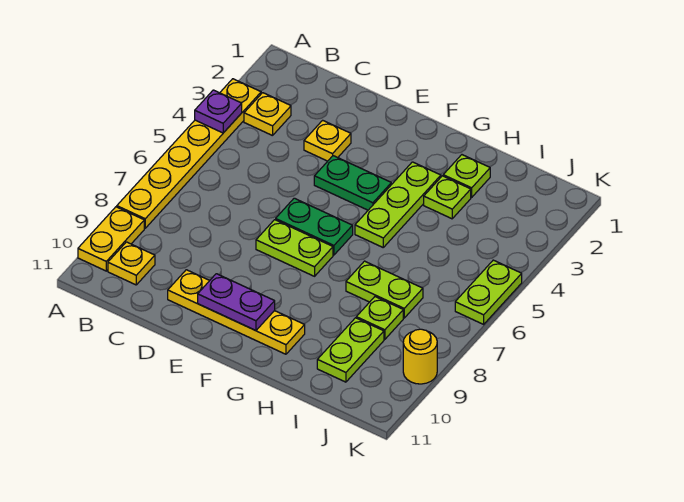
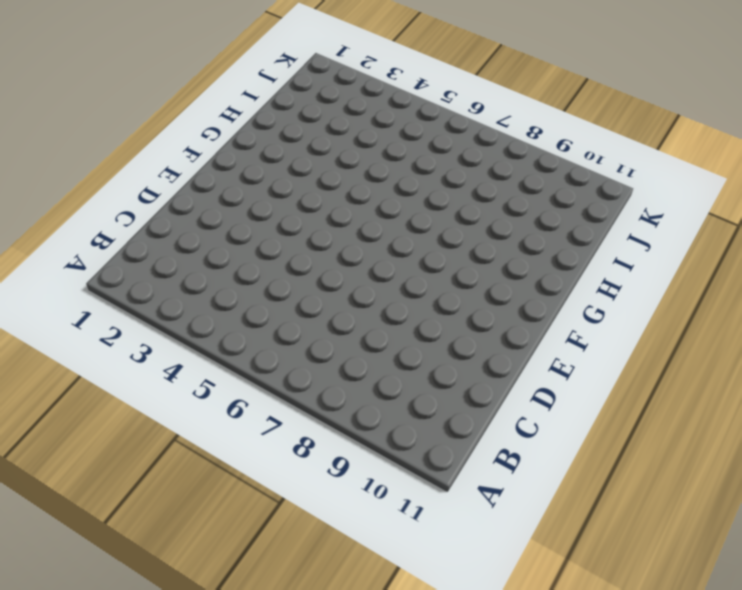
none -> yellow 1x6 plate [117,79,261,228]
none -> yellow 1x2 plate [78,207,144,271]
none -> yellow 1x1 plate [244,93,291,136]

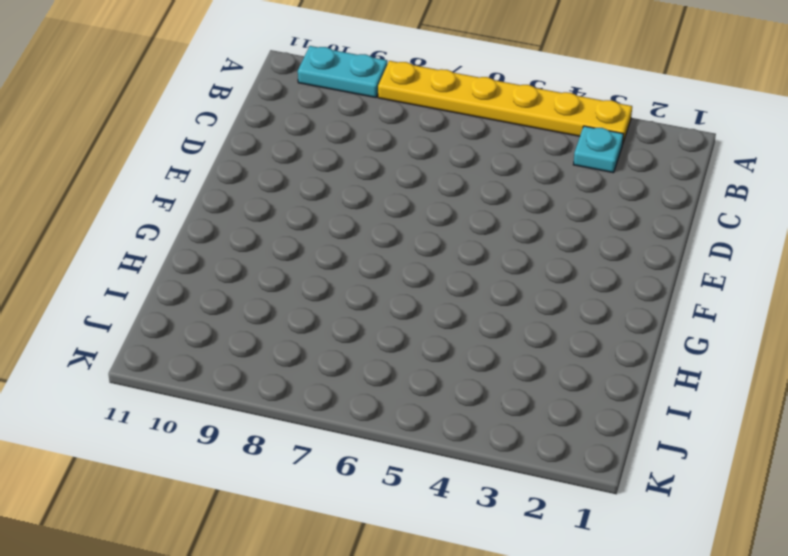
cyan 1x2 plate [298,46,387,98] -> yellow 1x2 plate [78,207,144,271]
cyan 1x1 plate [573,126,623,173] -> yellow 1x1 plate [244,93,291,136]
none -> yellow 1x1 plate [108,242,155,285]
none -> yellow 1x1 plate [304,120,351,161]
none -> yellow 1x4 plate [168,270,305,354]

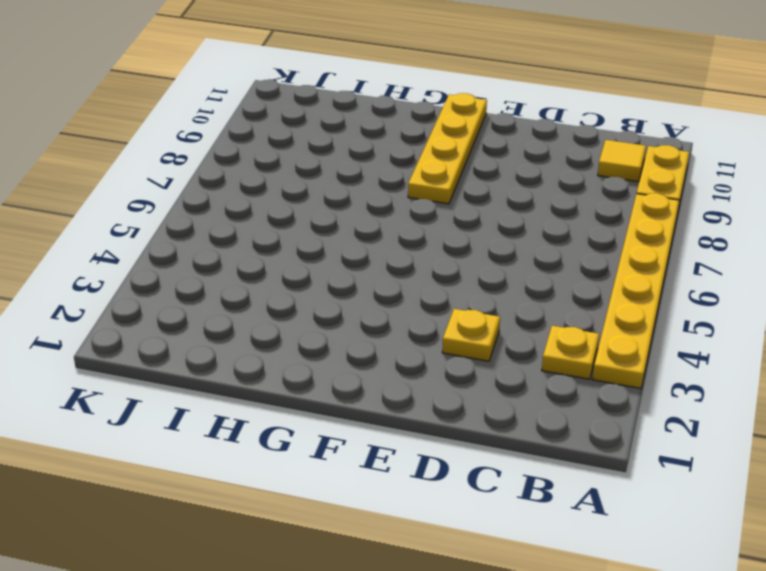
yellow 1x1 tile [598,140,646,182] -> yellow 1x1 plate [108,242,155,285]
yellow 1x4 plate [408,93,487,204] -> yellow 1x4 plate turned to [168,270,305,354]
none -> green 1x2 plate [314,156,391,210]
none -> green 1x2 plate [276,198,353,255]
none -> lime 1x2 plate [256,220,333,276]

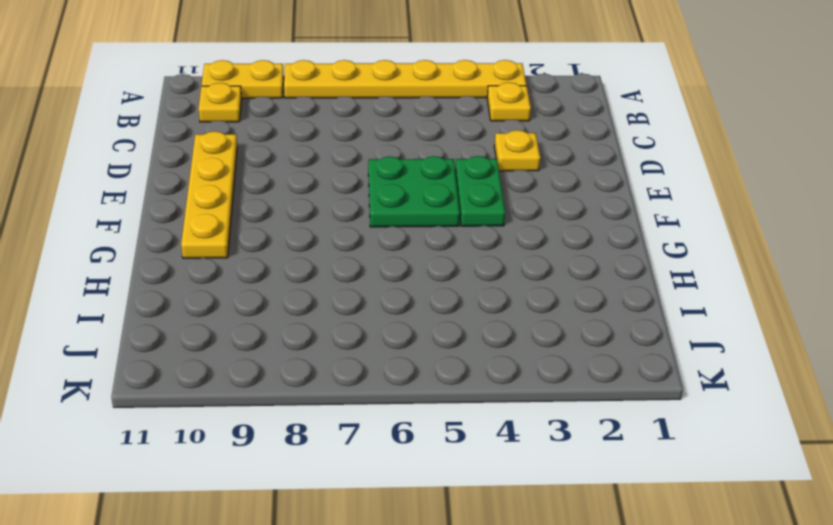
green 2x2 plate [368,156,460,227] -> green 1x2 plate [276,198,353,255]
none -> lime 1x2 plate [256,220,333,276]
none -> lime 1x3 plate [355,162,441,247]
none -> lime 1x1 plate [443,155,490,197]

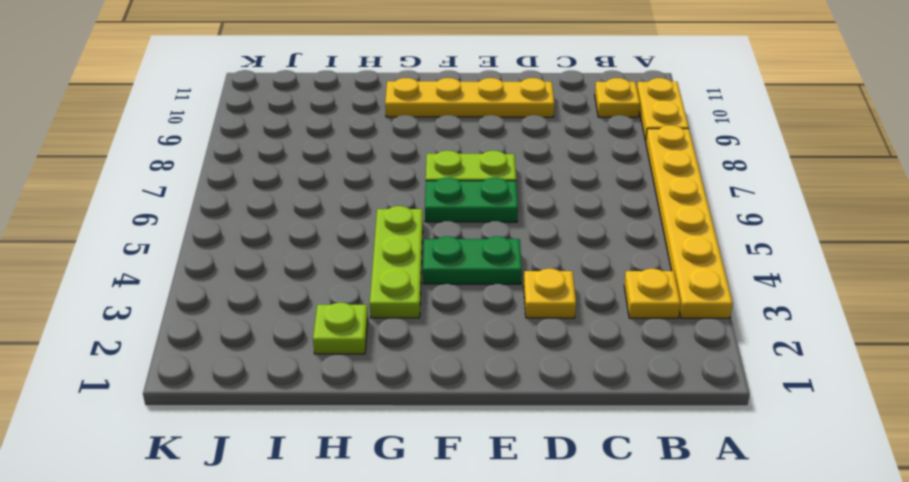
none -> lime 1x1 plate [424,176,471,219]
none -> lime 1x2 plate [346,261,423,318]
none -> lime 1x1 plate [356,297,403,339]

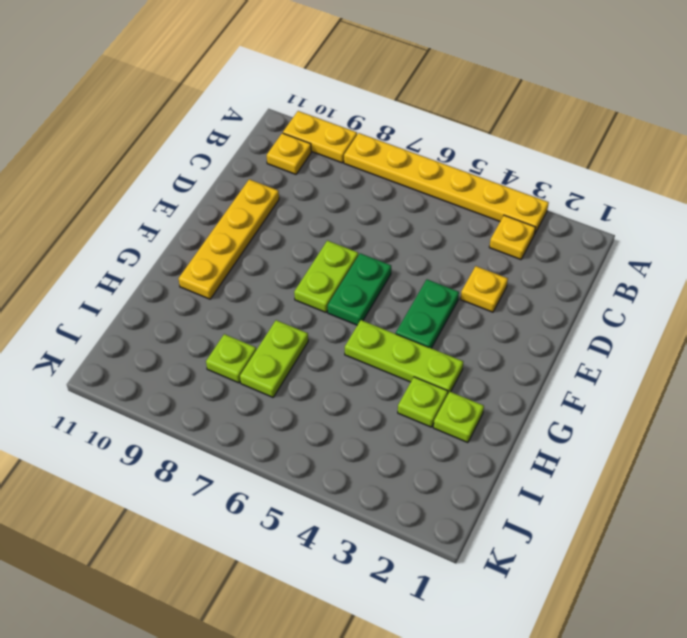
none -> lime 1x2 plate [317,318,384,382]
none -> lime 1x2 plate [455,260,522,324]
none -> yellow 1x1 round brick [403,329,437,384]

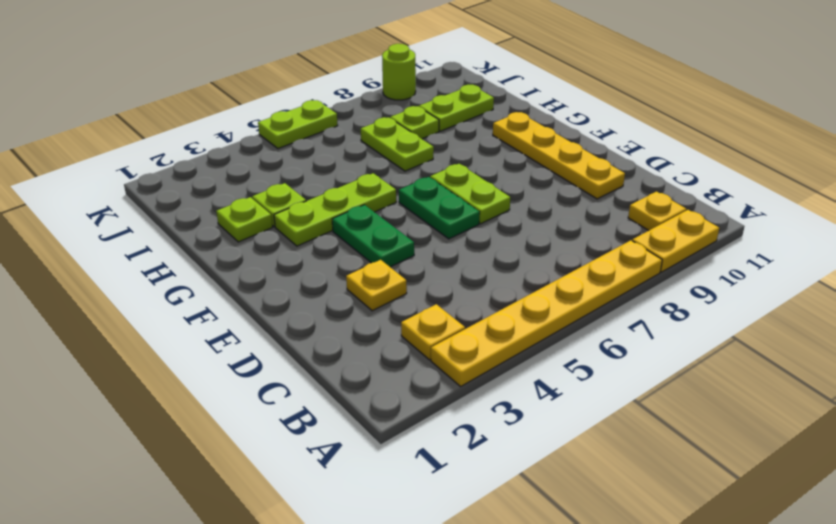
lime 1x1 round brick [382,44,416,100] -> yellow 1x1 round brick [403,329,437,384]
none -> purple 1x1 plate [195,90,242,133]
none -> purple 1x2 plate [198,274,275,331]

